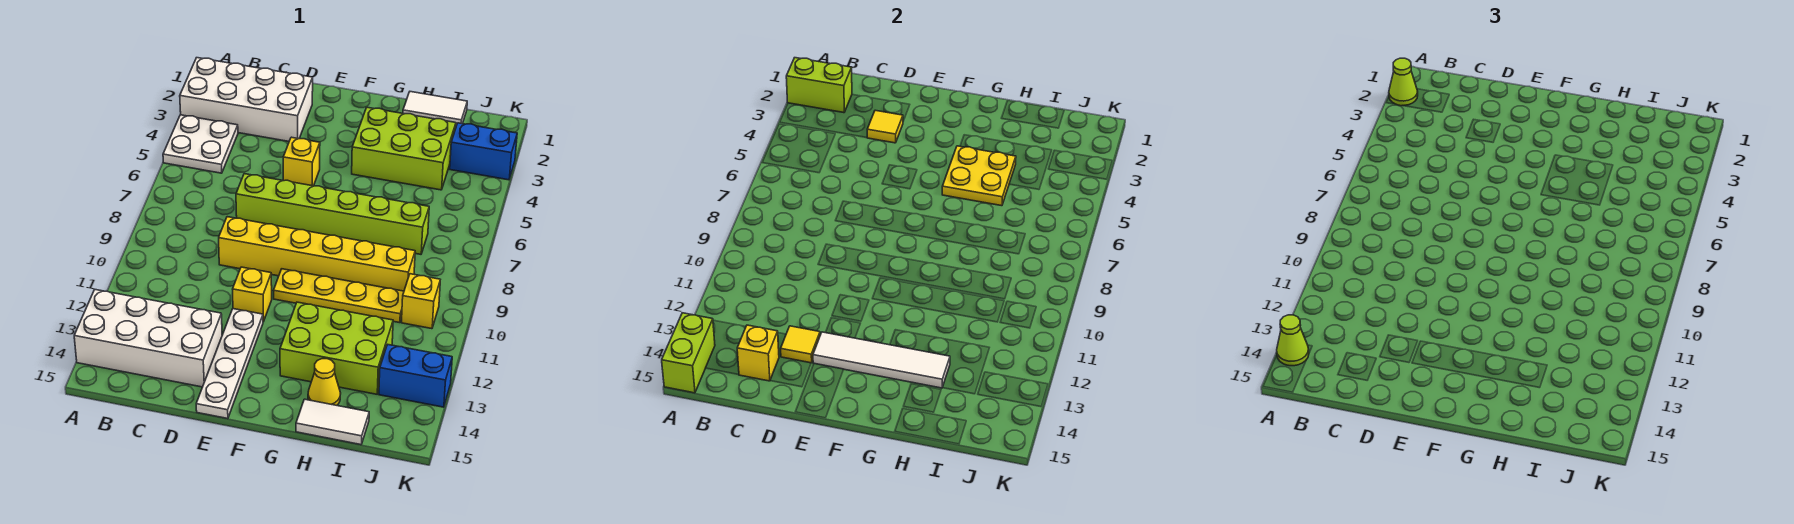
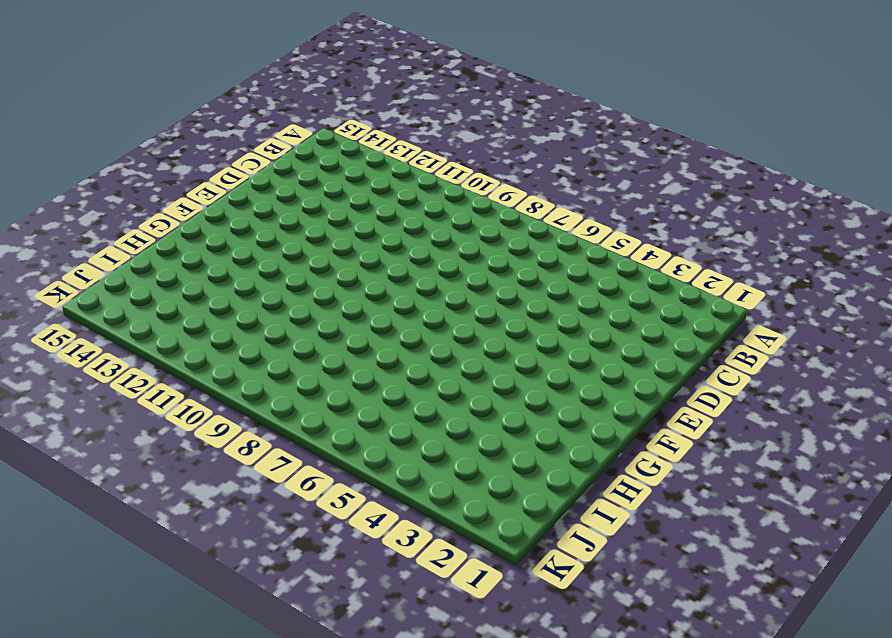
none -> white 2x4 brick [180,58,313,141]
none -> white 2x2 plate [163,115,238,173]
none -> white 2x4 brick [74,290,222,387]

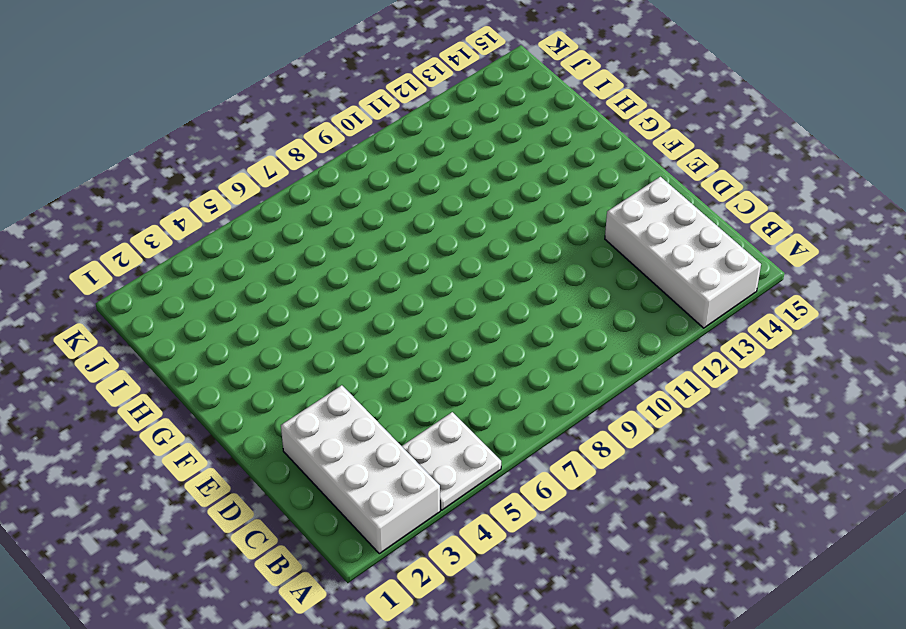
none -> lime 1x6 brick [236,174,429,254]
none -> yellow 1x6 brick [219,217,415,291]
none -> yellow 1x1 brick [283,137,320,186]

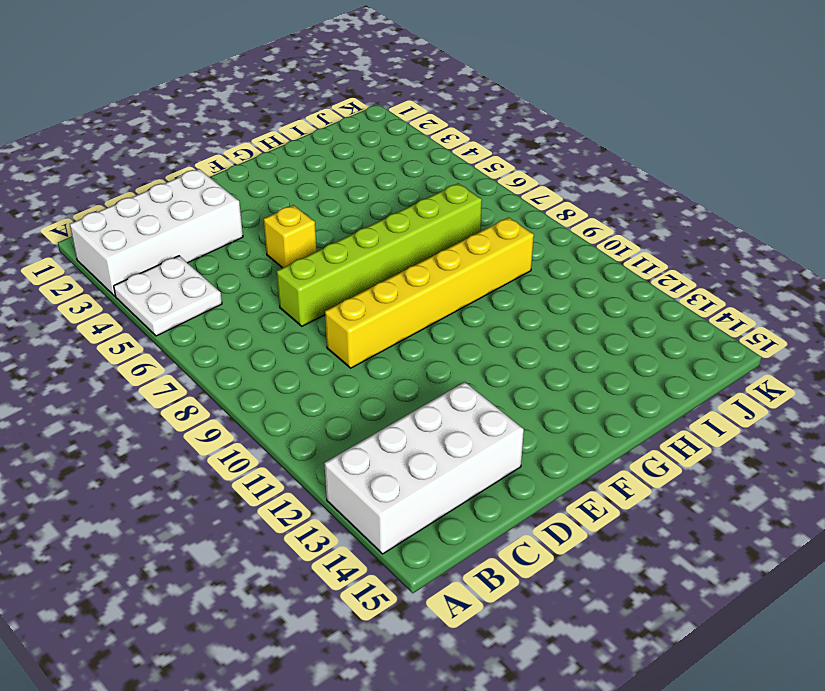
none -> yellow 1x1 brick [233,267,272,322]
none -> white 1x4 plate [196,309,263,419]
none -> yellow 1x4 plate [274,269,404,323]

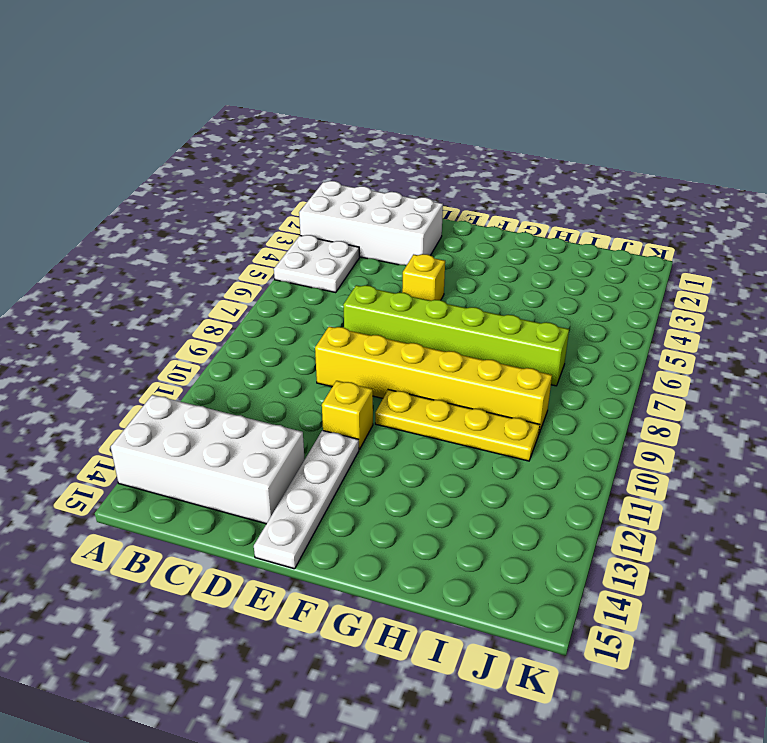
none -> lime 2x3 brick [352,107,456,190]
none -> lime 2x3 brick [280,302,393,394]
none -> white 1x2 tile [403,92,467,126]

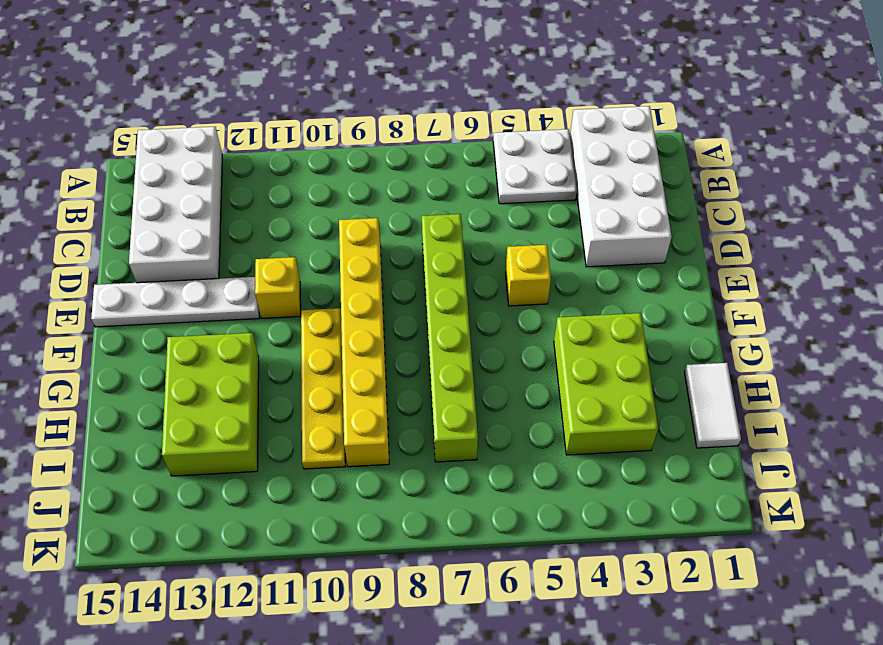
none -> yellow 1x1 cone [308,359,341,405]
none -> white 1x2 tile [296,399,369,445]
none -> blue 1x2 brick [450,123,517,180]

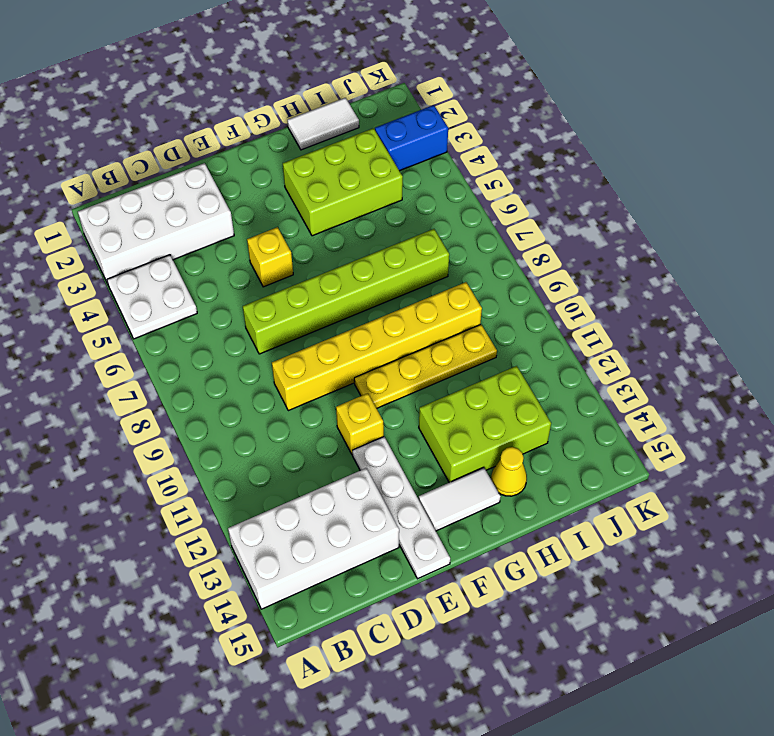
white 1x2 tile [419,467,501,531] -> white 1x2 tile moved to [296,399,369,445]
none -> yellow 1x1 brick [401,274,440,329]
none -> blue 1x2 brick [379,344,452,407]
none -> lime 1x2 brick [786,58,852,113]

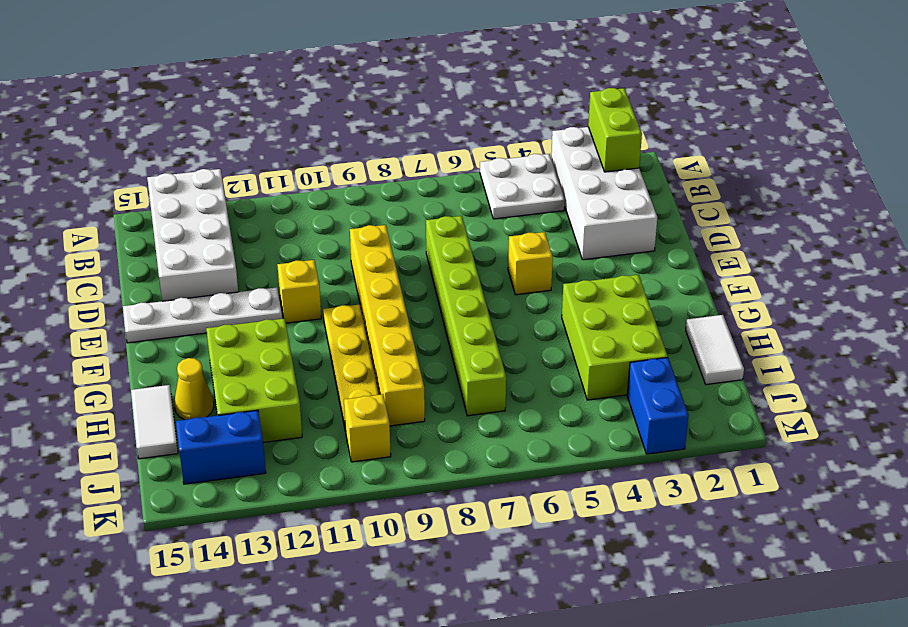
blue 1x2 brick [176,410,266,484] -> blue 1x2 brick turned to [379,344,452,407]
none -> lime 1x2 brick [662,313,715,393]
none -> yellow 1x1 brick [737,325,779,381]
none -> yellow 1x1 tile [867,110,903,143]

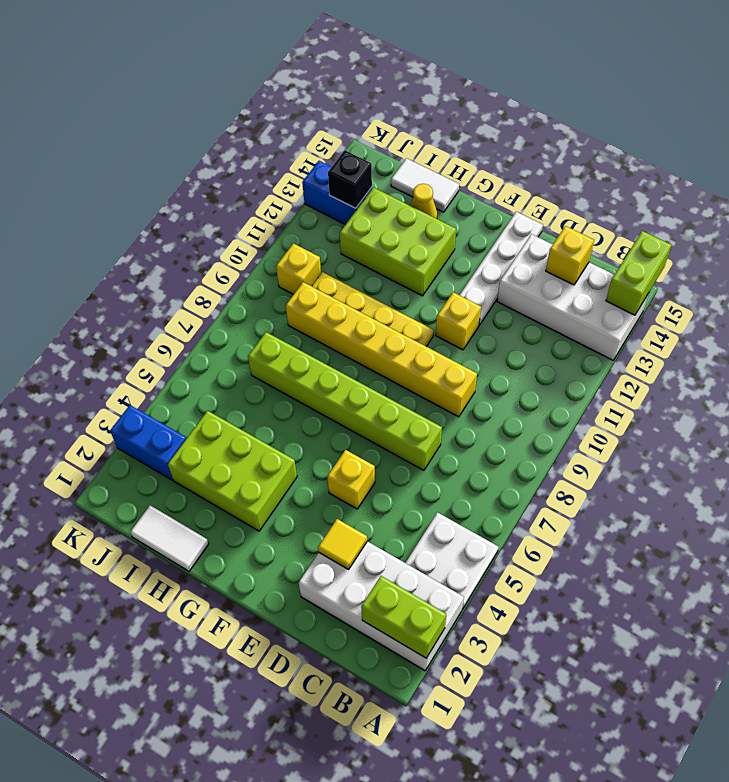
black 1x1 brick [328,150,372,208] -> none
none -> yellow 1x1 tile [781,326,820,363]
none -> white 1x4 tile [813,332,950,388]
none -> yellow 2x2 plate [942,146,1016,206]

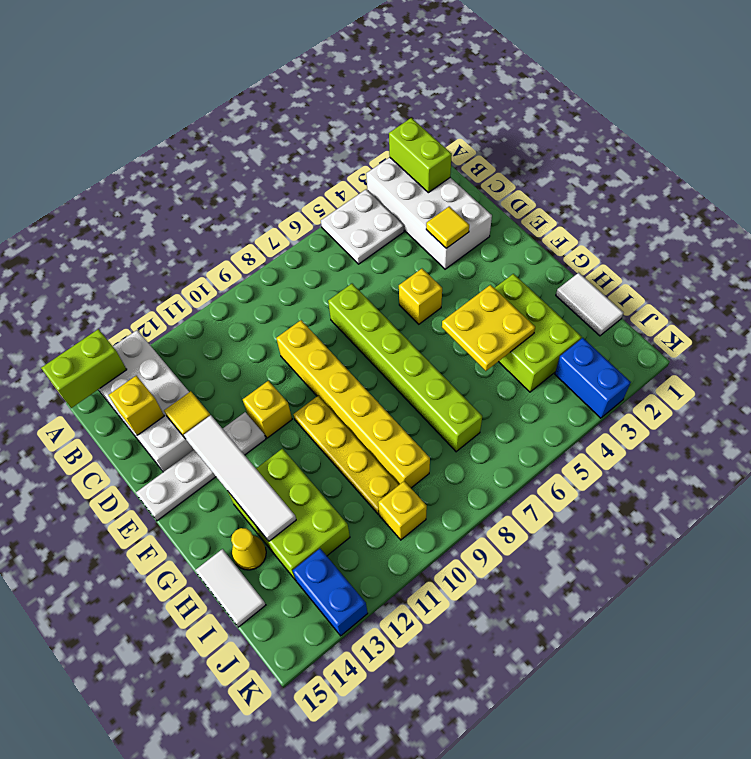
none -> lime 1x1 cone [1389,58,1418,106]
none -> lime 1x1 cone [1277,315,1309,366]

